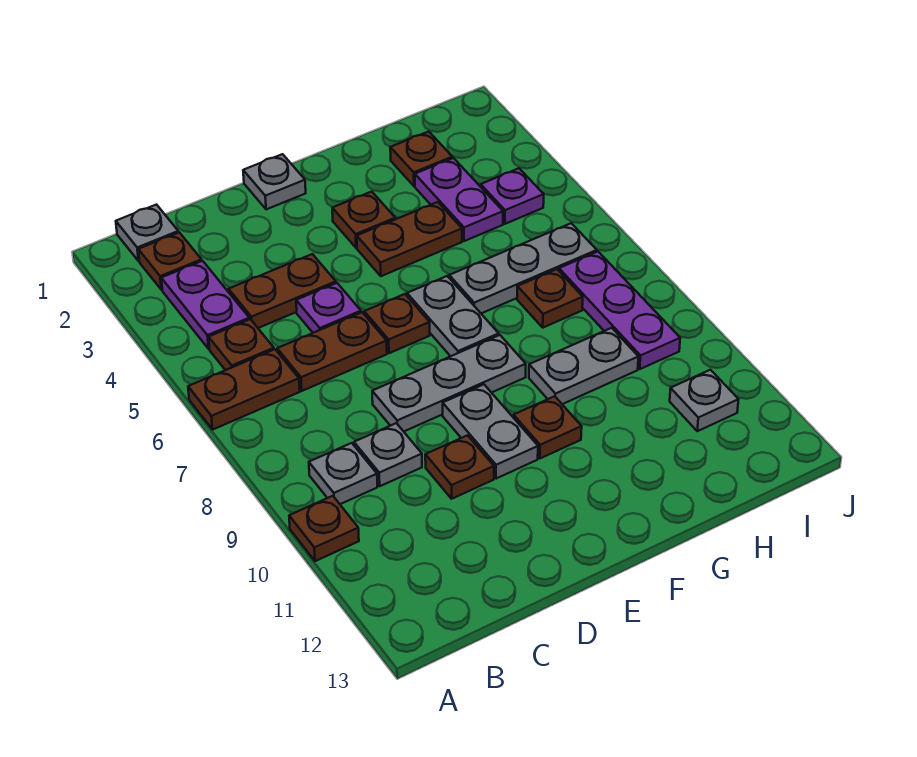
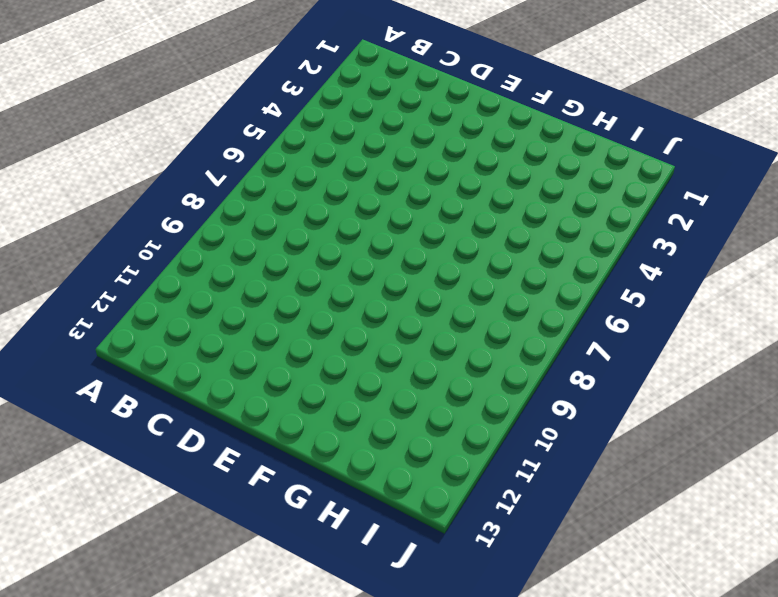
none -> brown 1x2 plate [188,349,300,430]
none -> brown 1x1 plate [289,496,359,561]
none -> grey 1x1 plate [116,205,178,261]

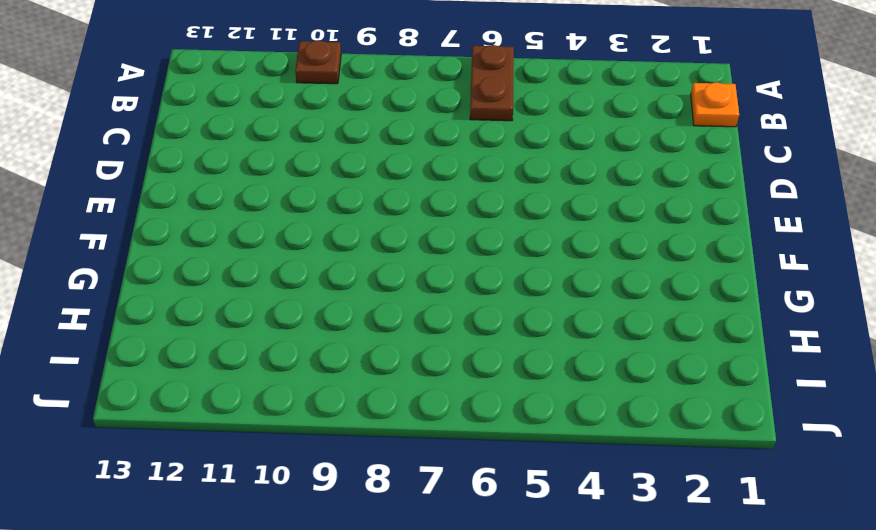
orange 1x1 plate [691,82,739,127] -> grey 1x1 plate [116,205,178,261]
none -> brown 1x1 plate [138,232,202,290]
none -> purple 1x2 plate [161,261,249,349]
none -> brown 1x1 plate [209,319,274,370]

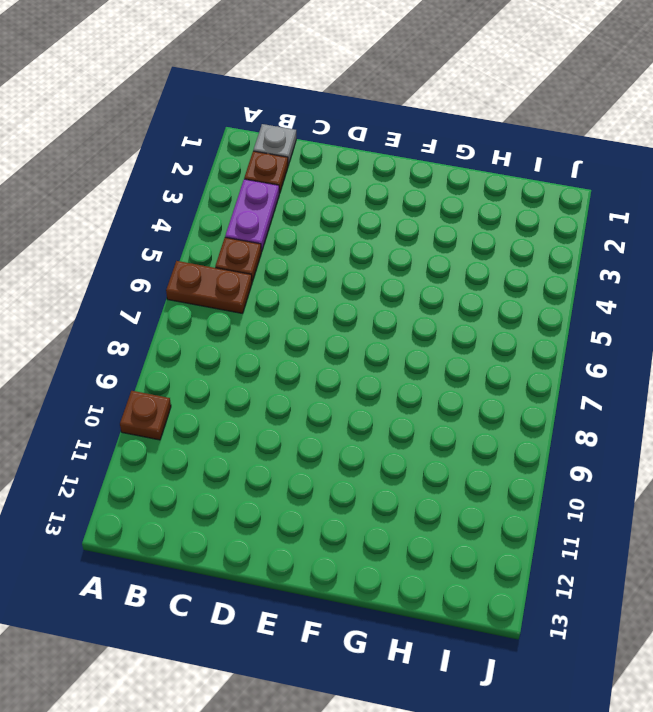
none -> grey 1x1 plate [309,443,377,504]
none -> brown 1x2 plate [229,254,336,328]
none -> brown 1x2 plate [277,312,387,391]

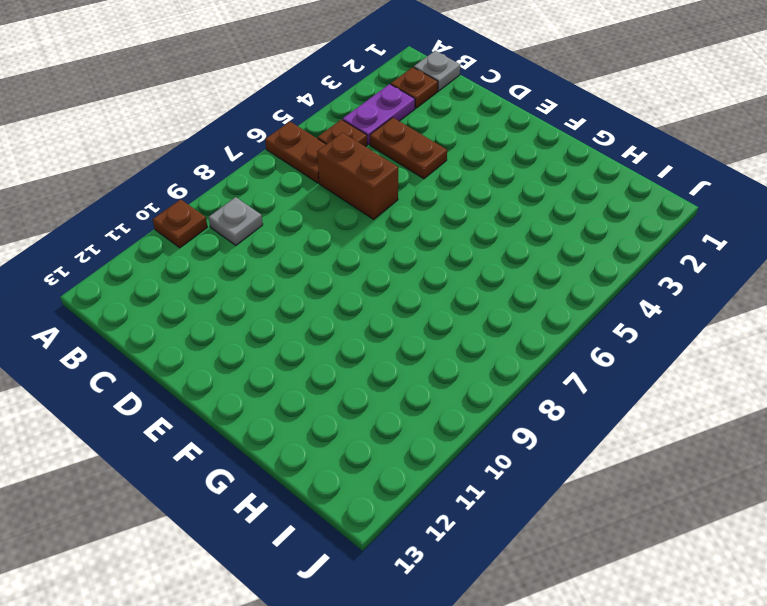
brown 1x2 brick [317,133,398,219] -> brown 1x2 plate [277,312,387,391]
none -> grey 1x1 plate [354,423,422,486]
none -> purple 1x1 plate [296,283,361,333]
none -> grey 1x3 plate [372,335,526,431]

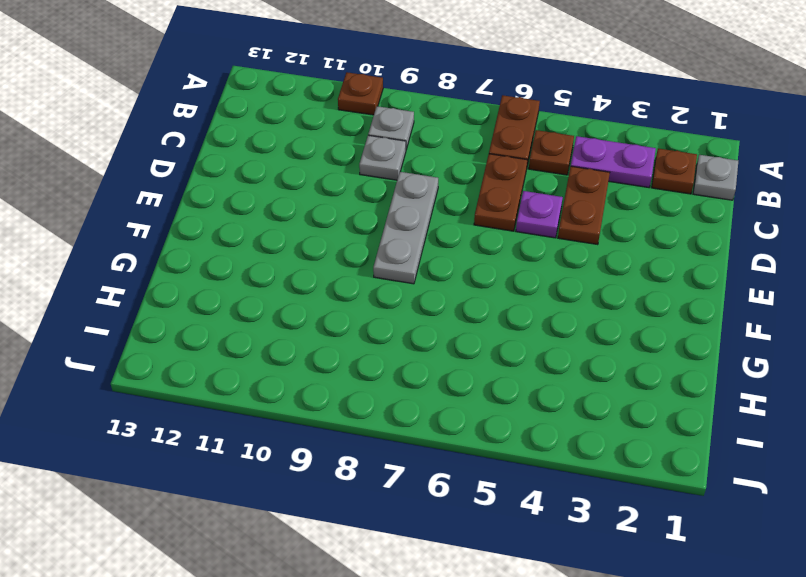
none -> brown 1x1 plate [425,435,494,499]
none -> grey 1x1 plate [243,154,306,209]
none -> brown 1x1 plate [364,294,430,353]

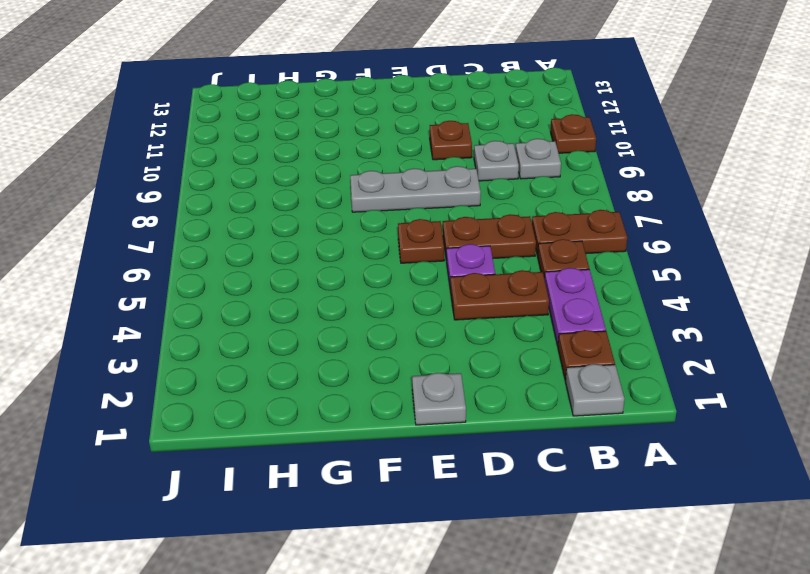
none -> grey 1x2 plate [443,384,538,479]
none -> brown 1x1 plate [332,192,395,248]
none -> brown 1x2 plate [357,202,462,276]

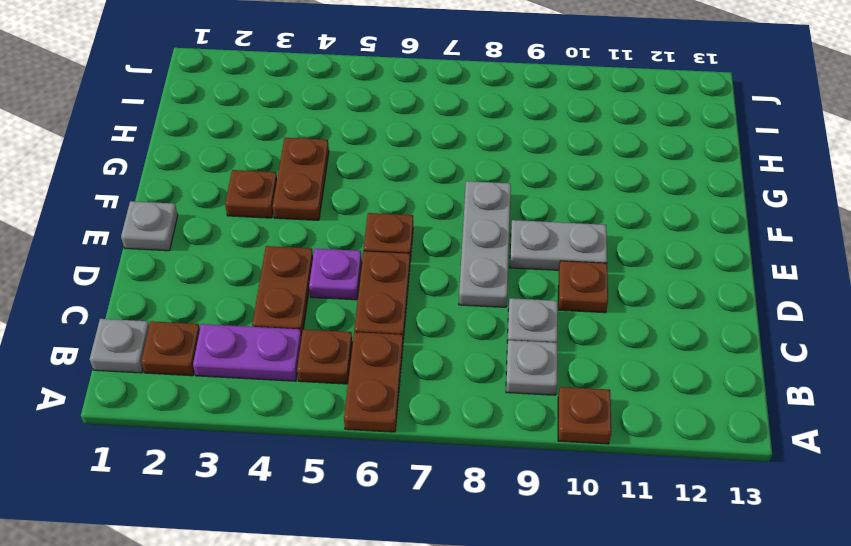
none -> grey 1x2 plate [407,276,499,356]
none -> brown 1x1 plate [514,396,582,458]
none -> grey 1x3 plate [449,223,597,313]

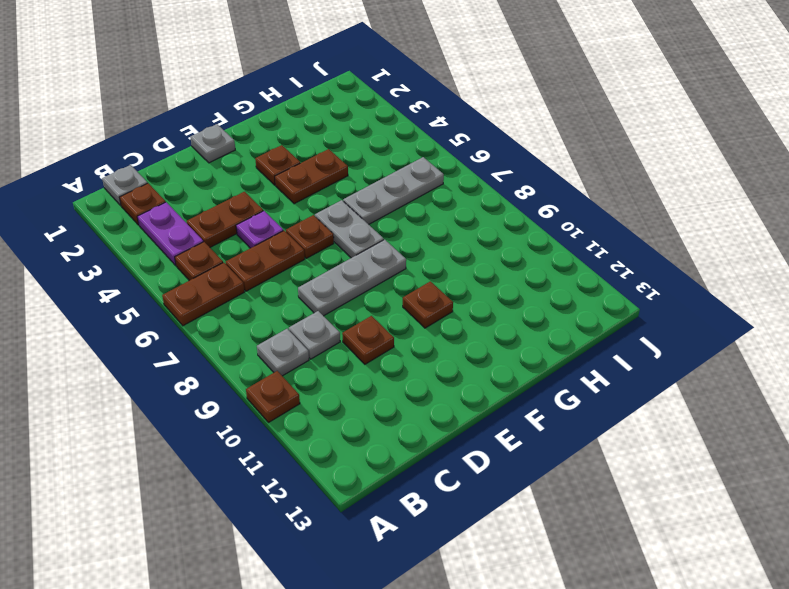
none -> grey 1x2 plate [443,384,538,479]
none -> grey 1x2 plate [529,328,638,404]
none -> brown 1x1 plate [390,132,452,186]

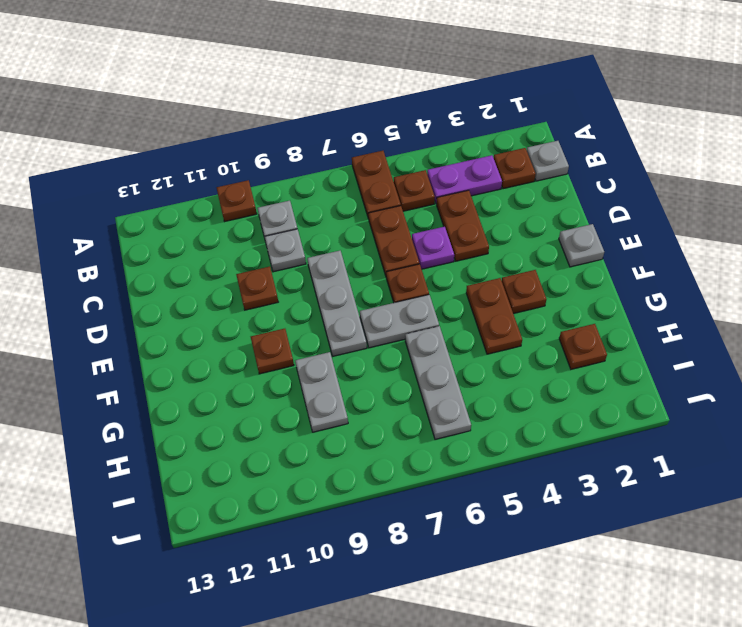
none -> grey 1x2 plate [443,384,538,479]
none -> purple 1x2 plate [415,158,503,241]
none -> brown 1x1 plate [517,269,583,328]

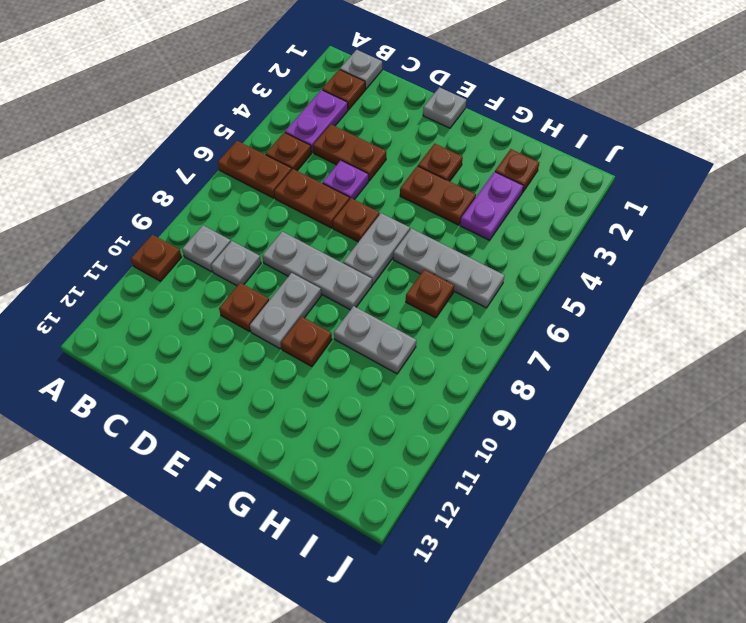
none -> purple 1x1 plate [481,168,544,224]
none -> purple 1x3 plate [559,252,680,369]
none -> grey 1x1 plate [670,370,739,431]

